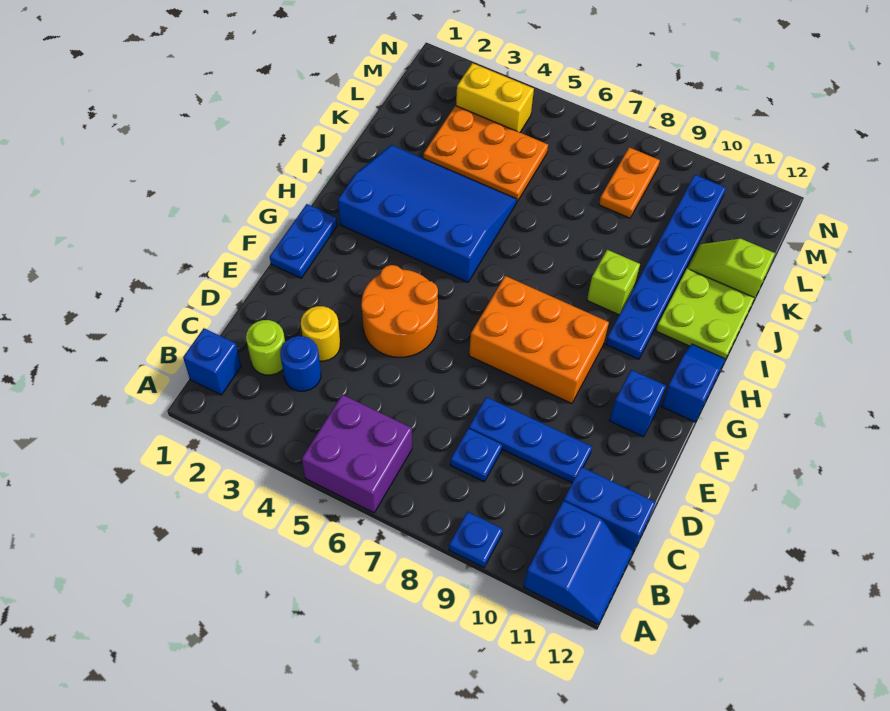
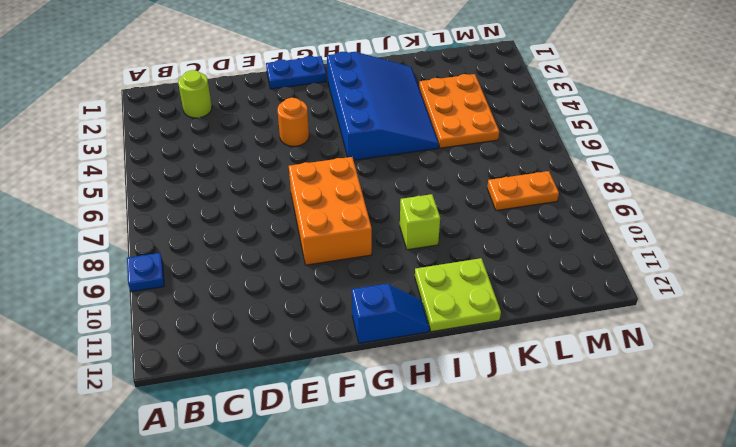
orange 1x1 round brick [278,98,309,146] -> orange 2x2 round brick [361,265,438,357]
none -> purple 2x2 brick [302,395,412,513]
none -> blue 2x2 slope [524,501,633,624]
none -> blue 1x1 brick [183,328,241,395]

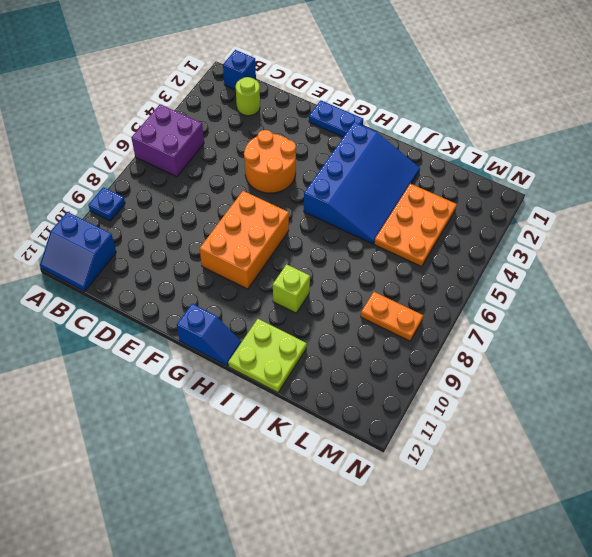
none -> blue 1x1 round brick [280,336,321,391]
none -> blue 1x1 plate [450,428,502,482]
none -> blue 1x2 brick [564,467,656,551]

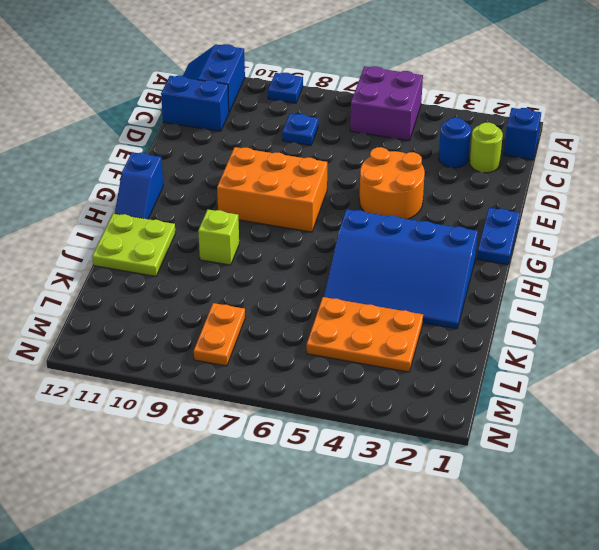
none -> yellow 1x1 round brick [301,306,340,361]
none -> blue 1x3 plate [469,397,592,483]
none -> blue 1x1 brick [610,370,666,437]

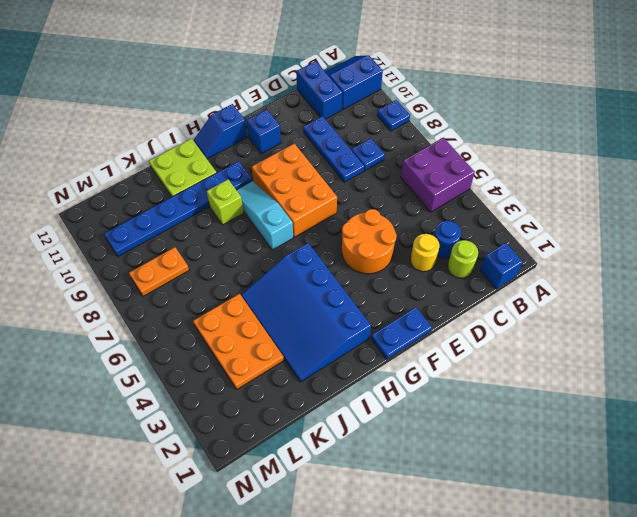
cyan 1x3 slope [237,181,293,250] -> none
none -> lime 1x2 slope [687,239,775,298]
none -> yellow 1x2 brick [456,63,534,132]

